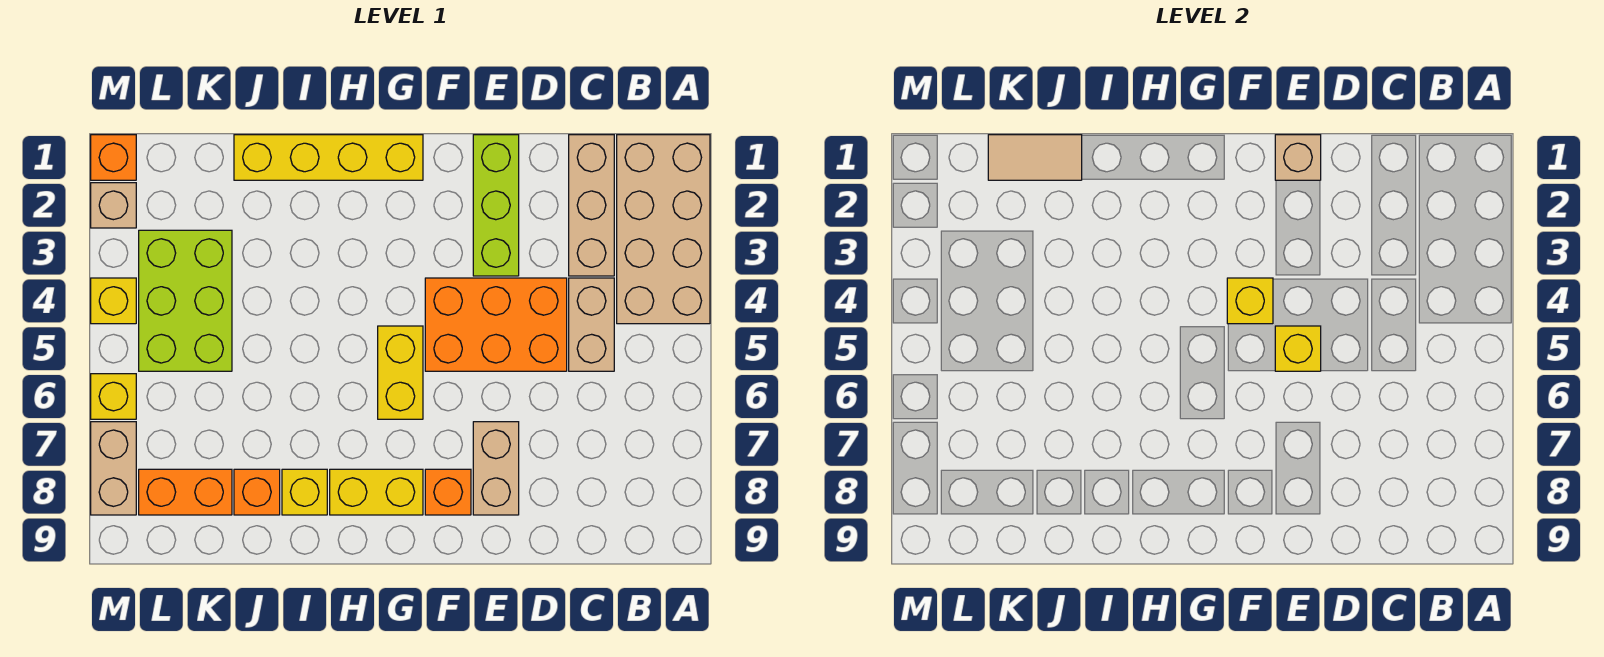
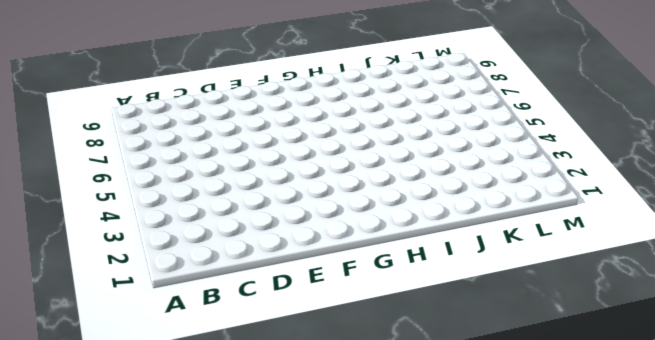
none -> tan 2x4 brick [617,135,710,324]
none -> tan 1x3 brick [569,135,614,276]
none -> tan 1x2 brick [569,278,614,371]

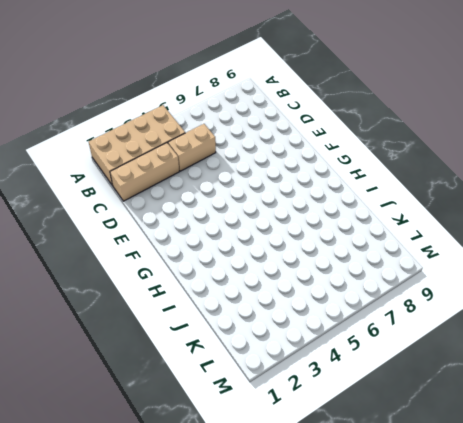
none -> orange 2x3 brick [425,278,567,371]
none -> lime 1x3 brick [473,135,519,276]
none -> tan 1x2 brick [473,422,519,515]

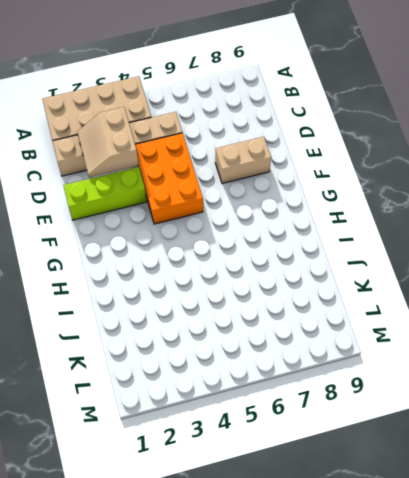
tan 2x2 slope [77,107,138,177] -> none
none -> orange 1x1 brick [425,469,471,515]
none -> yellow 1x4 brick [234,135,423,180]
none -> yellow 1x2 brick [378,326,423,419]

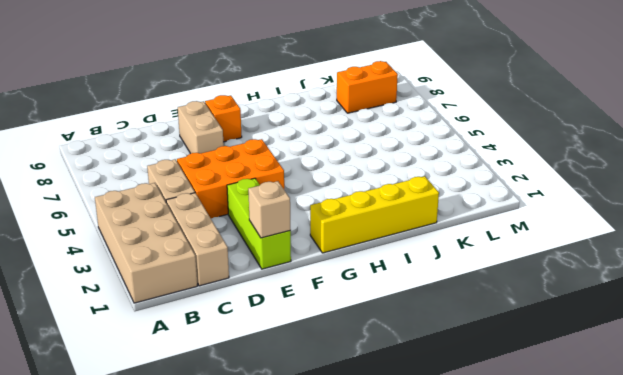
none -> yellow 1x2 brick [378,326,423,419]
none -> yellow 1x2 brick [330,469,423,515]
none -> yellow 1x1 brick [282,469,327,515]

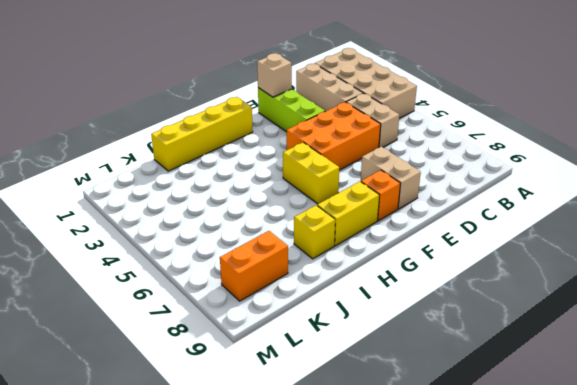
none -> orange 1x1 brick [234,469,280,515]
none -> lime 2x3 brick [139,230,232,371]
none -> orange 1x1 brick [91,135,136,180]

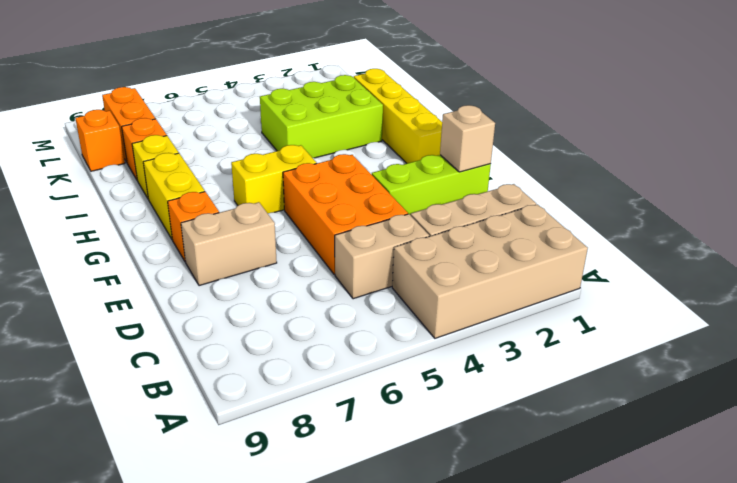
lime 2x3 brick [260,75,383,158] -> lime 2x3 brick moved to [139,230,232,371]
orange 1x1 brick [75,110,125,171] -> orange 1x1 brick moved to [91,135,136,180]
none -> tan 1x1 brick [91,183,136,228]
none -> yellow 1x1 brick [91,278,136,324]
none -> yellow 1x1 brick [91,374,136,419]

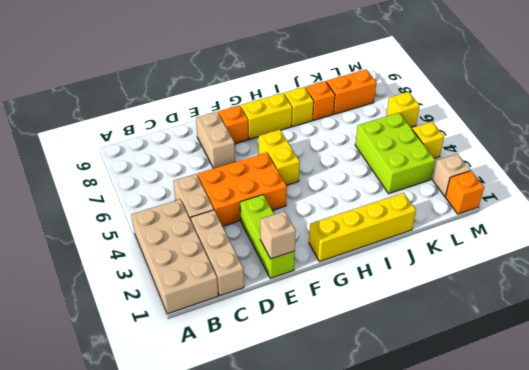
none -> tan 1x2 brick [91,422,136,515]
none -> yellow 1x1 brick [1275,326,1321,371]
none -> yellow 1x1 brick [1227,278,1273,324]

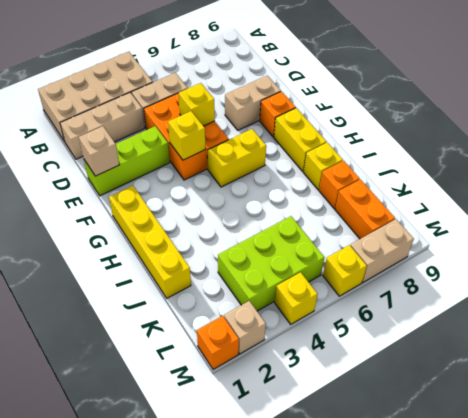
none -> tan 1x2 tile [988,135,1082,180]

